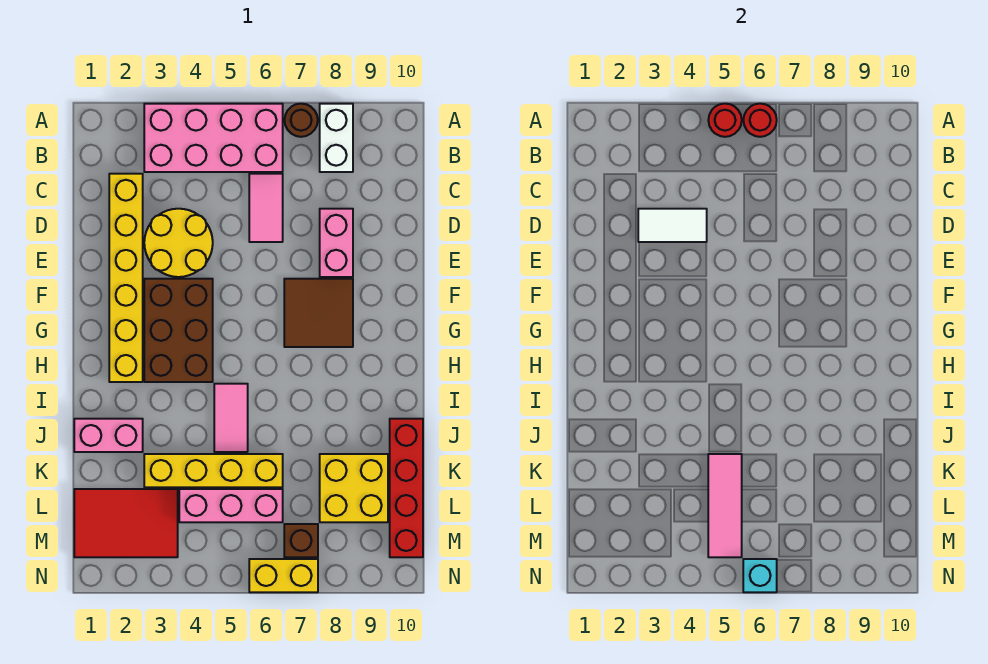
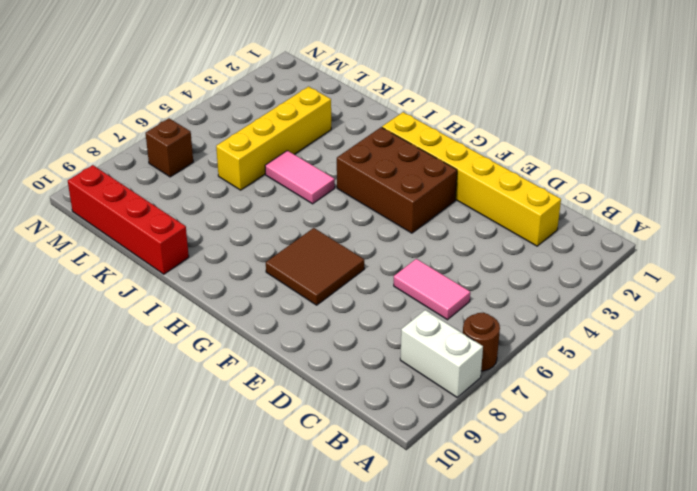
none -> pink 2x4 brick [144,104,283,172]
none -> yellow 2x2 round brick [144,209,213,277]
none -> pink 1x2 brick [320,209,353,277]

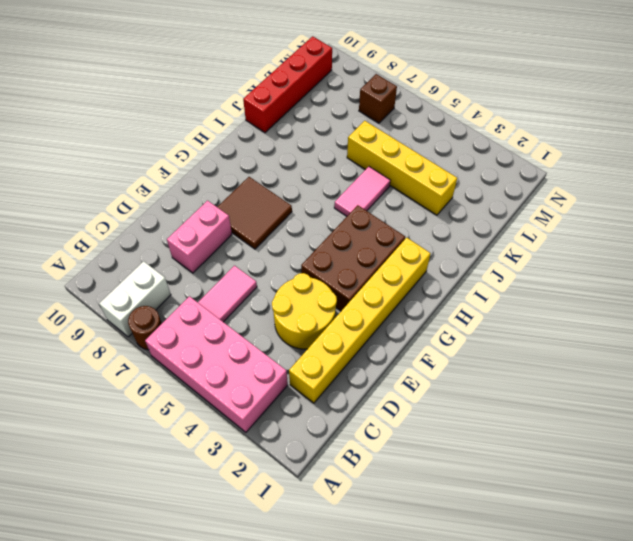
none -> pink 1x2 brick [74,419,143,452]
none -> yellow 2x2 brick [320,454,388,522]
none -> red 2x3 tile [74,489,178,557]

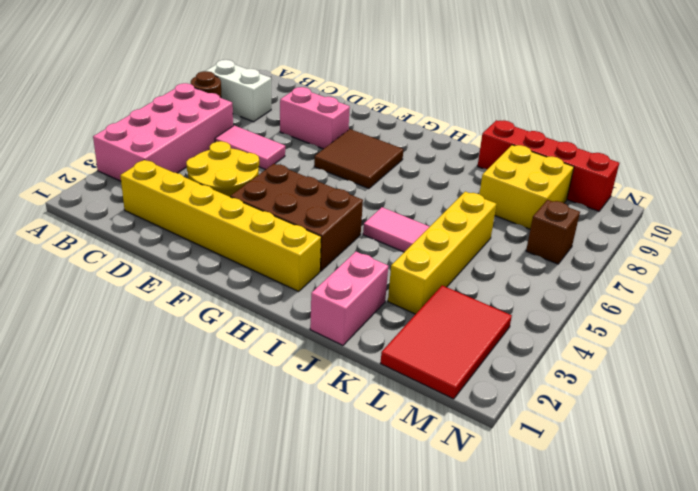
none -> pink 1x3 brick [179,489,283,522]
none -> yellow 1x2 brick [249,559,318,592]
none -> red 1x1 round brick [708,104,742,137]

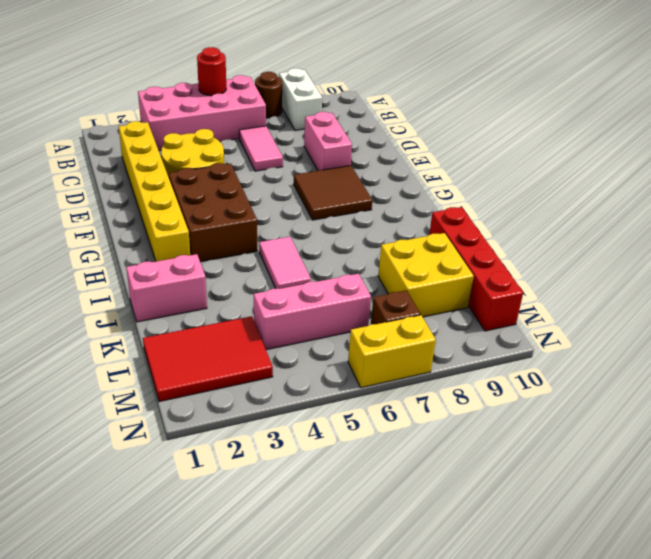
none -> yellow 1x4 brick [144,454,283,487]
none -> red 1x1 round brick [743,104,777,137]
none -> white 1x2 tile [638,209,707,242]

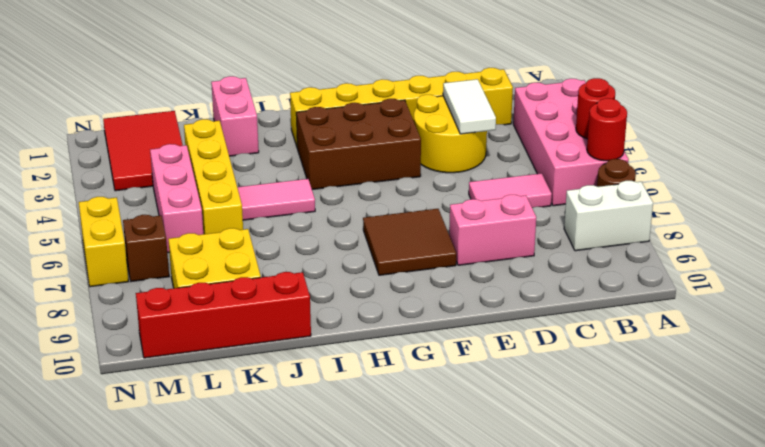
none -> pink 1x3 tile [708,454,742,557]
none -> cyan 1x1 brick [743,559,777,592]

